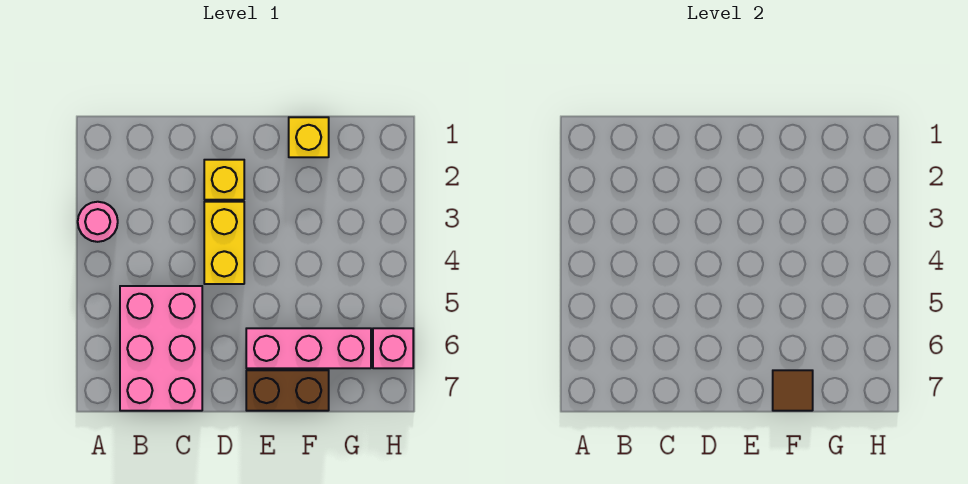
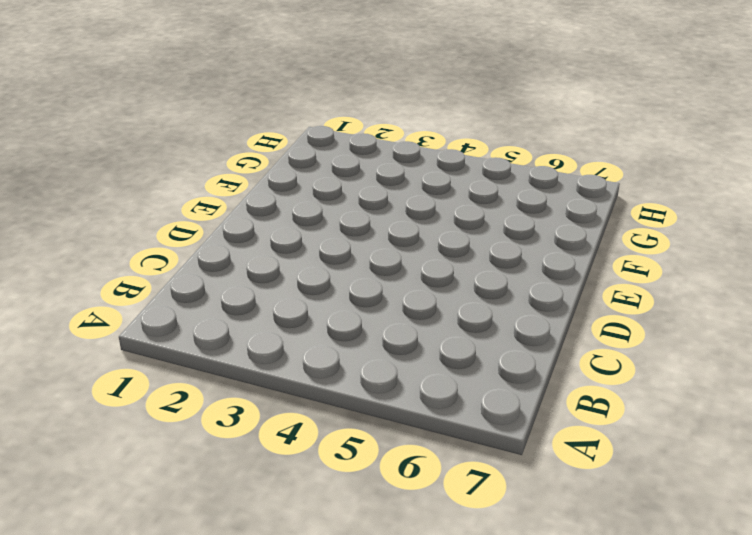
none -> pink 1x1 round brick [78,202,118,242]
none -> pink 2x3 brick [120,286,202,411]

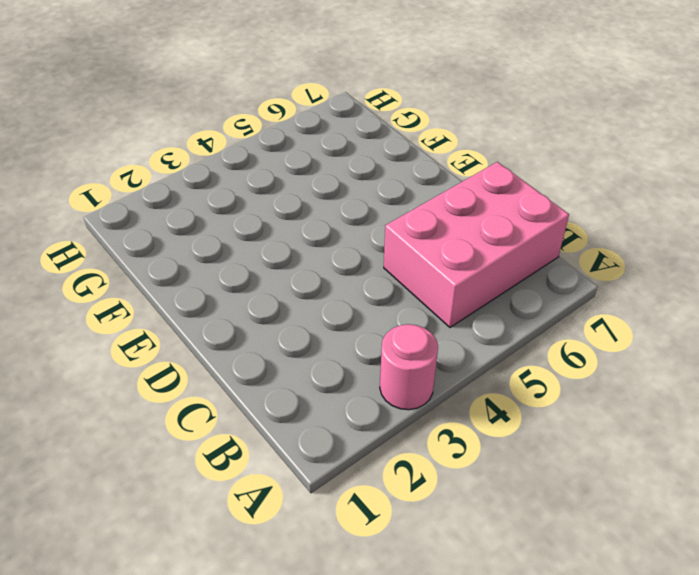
none -> yellow 1x1 brick [204,160,244,200]
none -> yellow 1x2 brick [204,202,244,284]

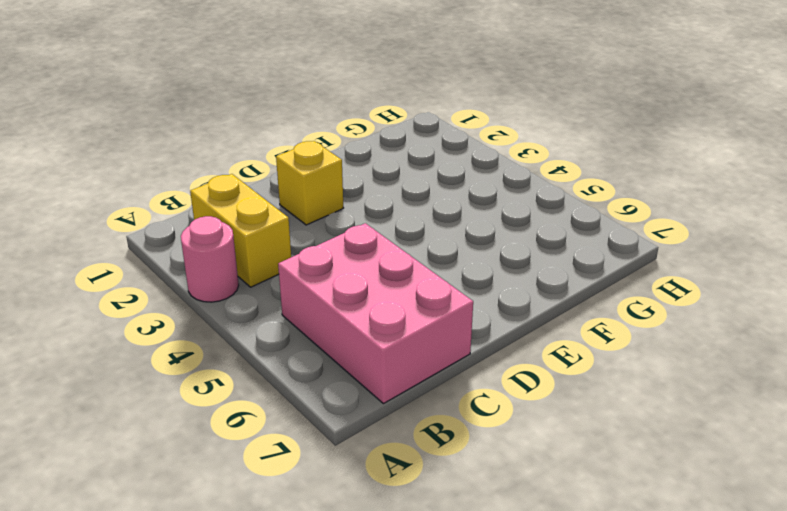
yellow 1x2 brick [190,174,291,287] -> yellow 1x2 brick moved to [204,202,244,284]
none -> pink 1x3 brick [246,328,371,368]
none -> brown 1x2 brick [246,370,329,411]

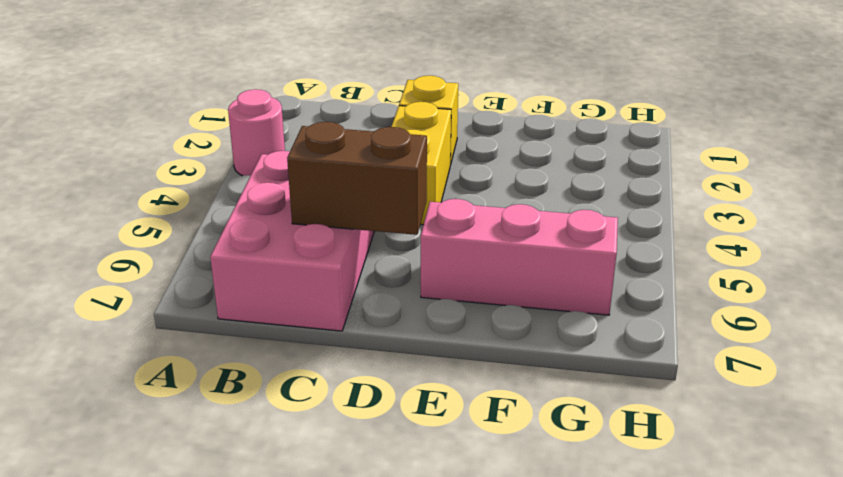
brown 1x2 brick [287,122,427,235] -> brown 1x2 brick moved to [246,370,329,411]
none -> yellow 1x1 brick [289,117,329,157]
none -> pink 1x1 brick [373,328,413,368]

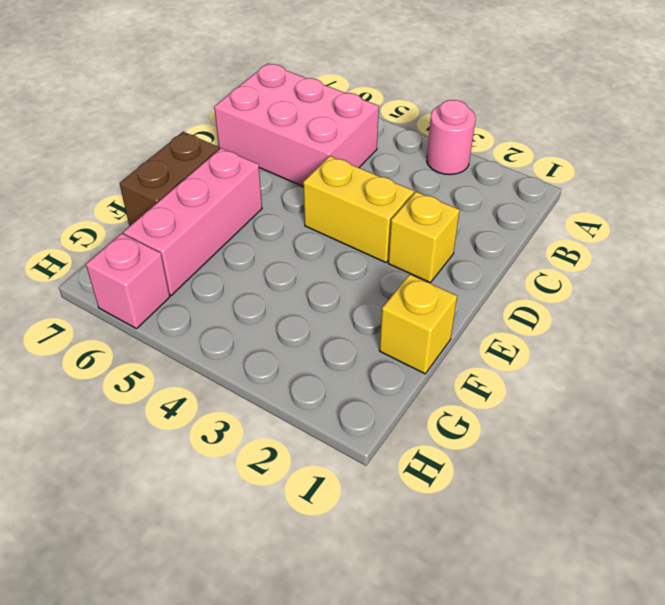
none -> brown 1x1 tile [773,370,813,411]

